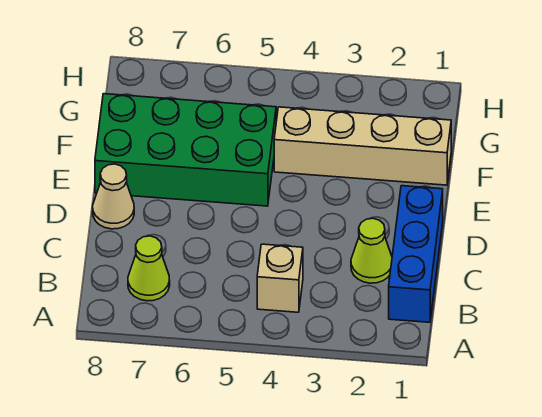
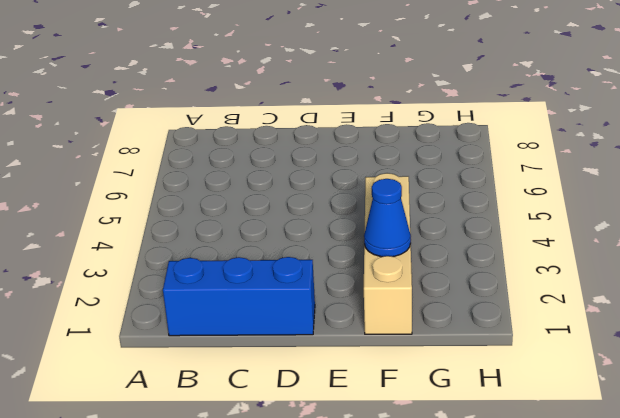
blue 1x1 cone [364,179,411,257] -> none
none -> tan 1x1 brick [257,244,303,312]
none -> lime 1x1 cone [128,236,170,301]

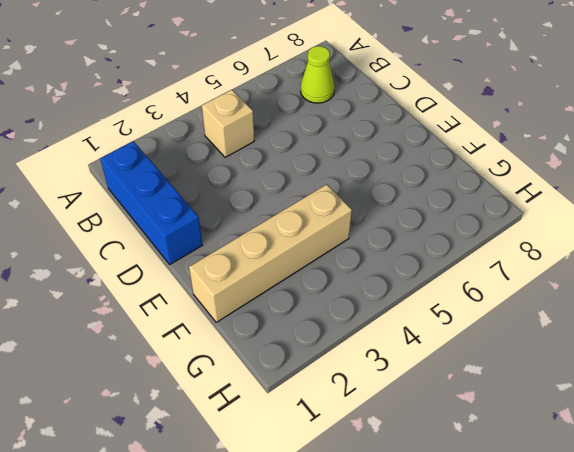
none -> lime 1x1 cone [351,218,392,283]
none -> tan 1x1 cone [93,164,134,229]

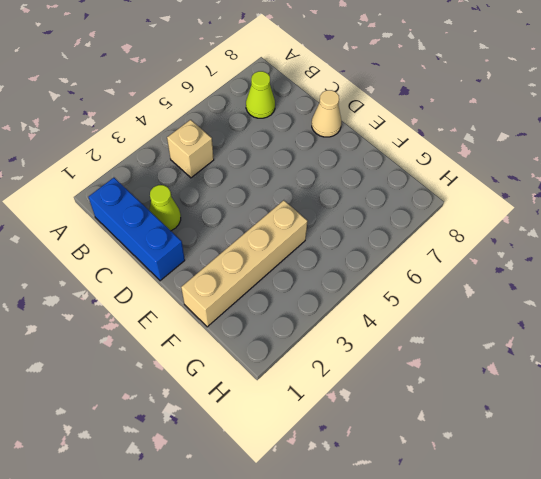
none -> green 2x4 brick [95,94,276,206]

